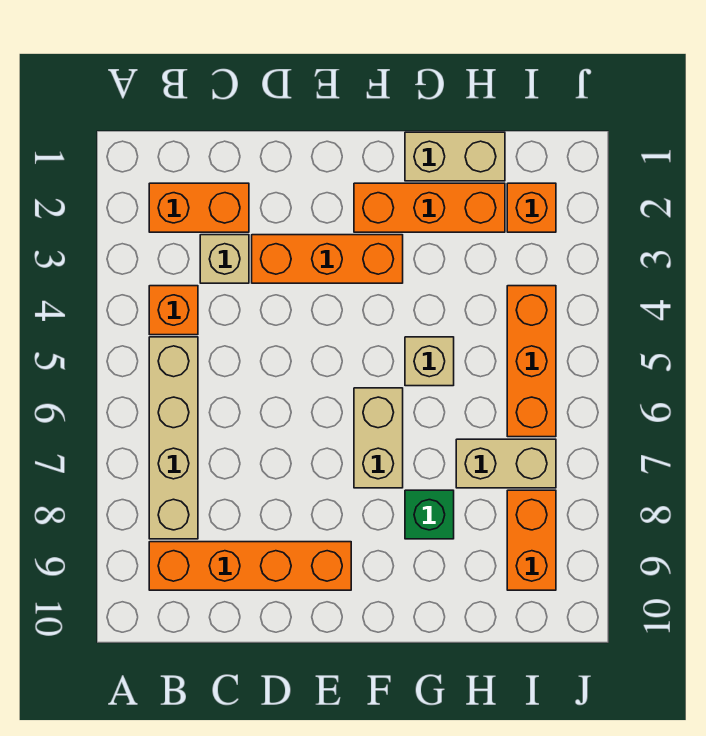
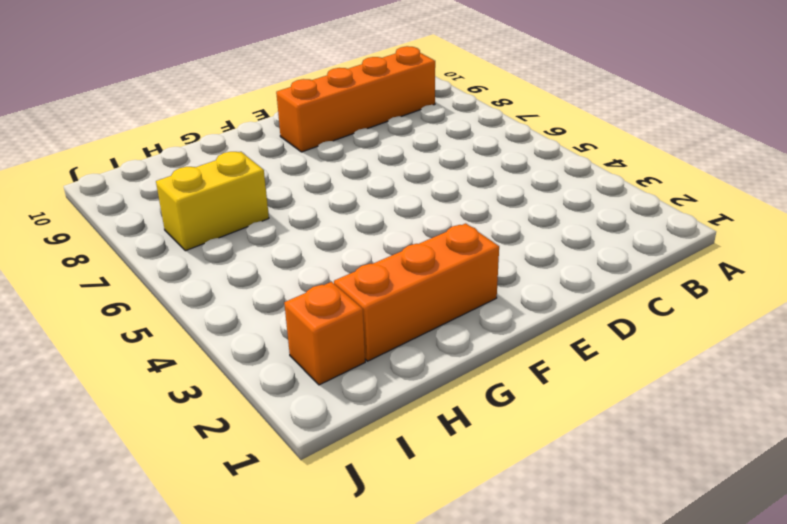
yellow 1x2 brick [156,152,269,251] -> tan 1x2 brick [456,439,556,488]
none -> orange 1x2 brick [149,183,249,232]
none -> orange 1x1 brick [149,286,198,335]
none -> tan 1x4 brick [149,337,198,539]

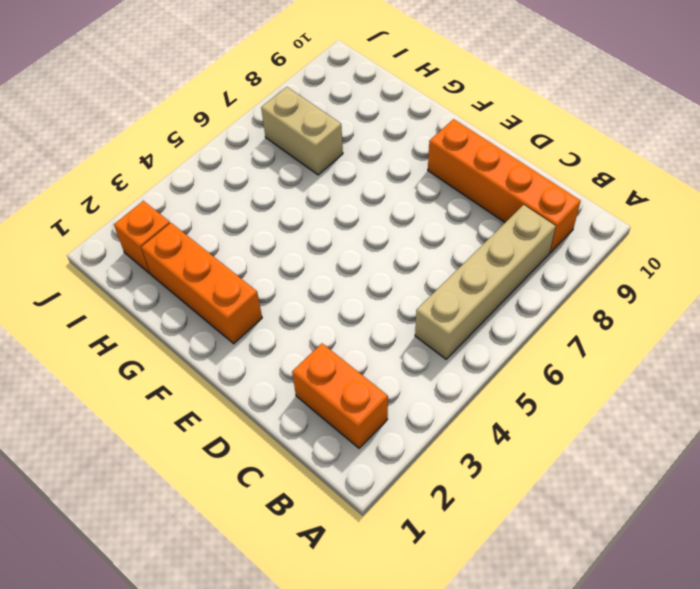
none -> orange 1x1 brick [149,286,198,335]
none -> tan 1x1 brick [200,235,249,283]
none -> orange 1x3 brick [252,235,403,283]

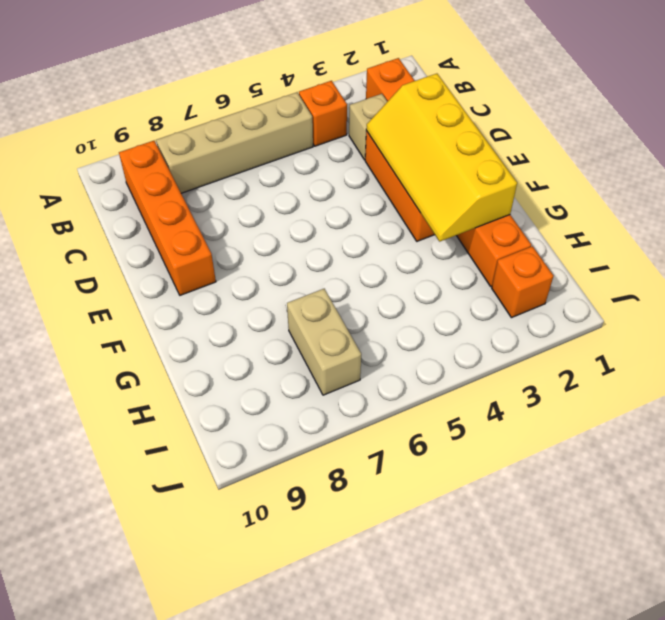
yellow 2x4 slope [366,74,517,241] -> none
none -> tan 1x2 brick [354,388,403,488]
none -> tan 1x2 brick [405,132,505,181]
none -> tan 1x1 brick [405,337,454,386]

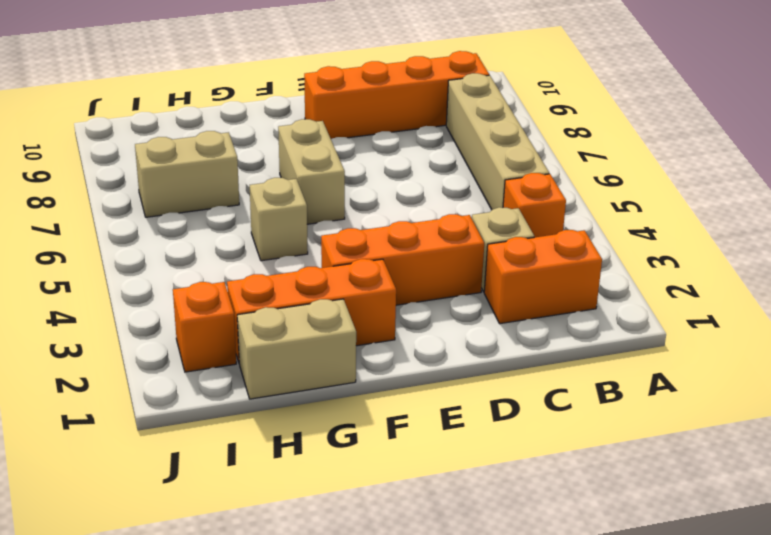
none -> green 1x1 brick [405,490,454,539]
none -> orange 1x3 brick [507,286,556,437]
none -> orange 1x2 brick [507,490,556,590]

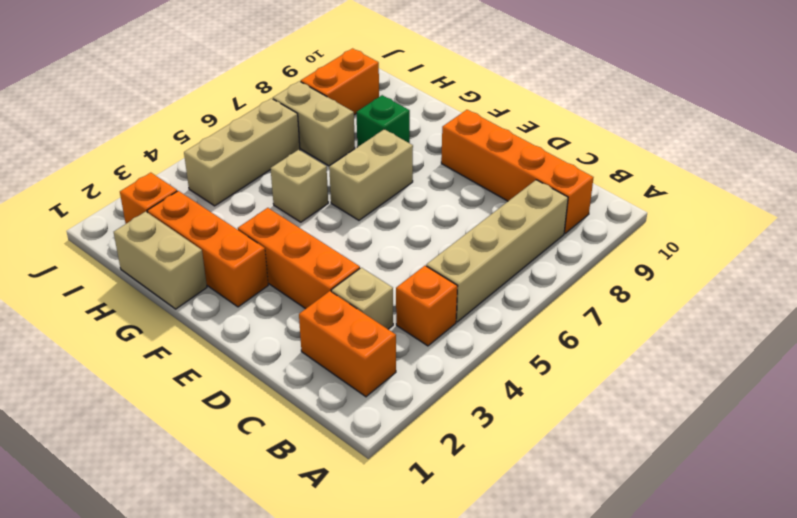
tan 1x3 brick [184,98,300,206] -> orange 1x3 brick [507,286,556,437]

